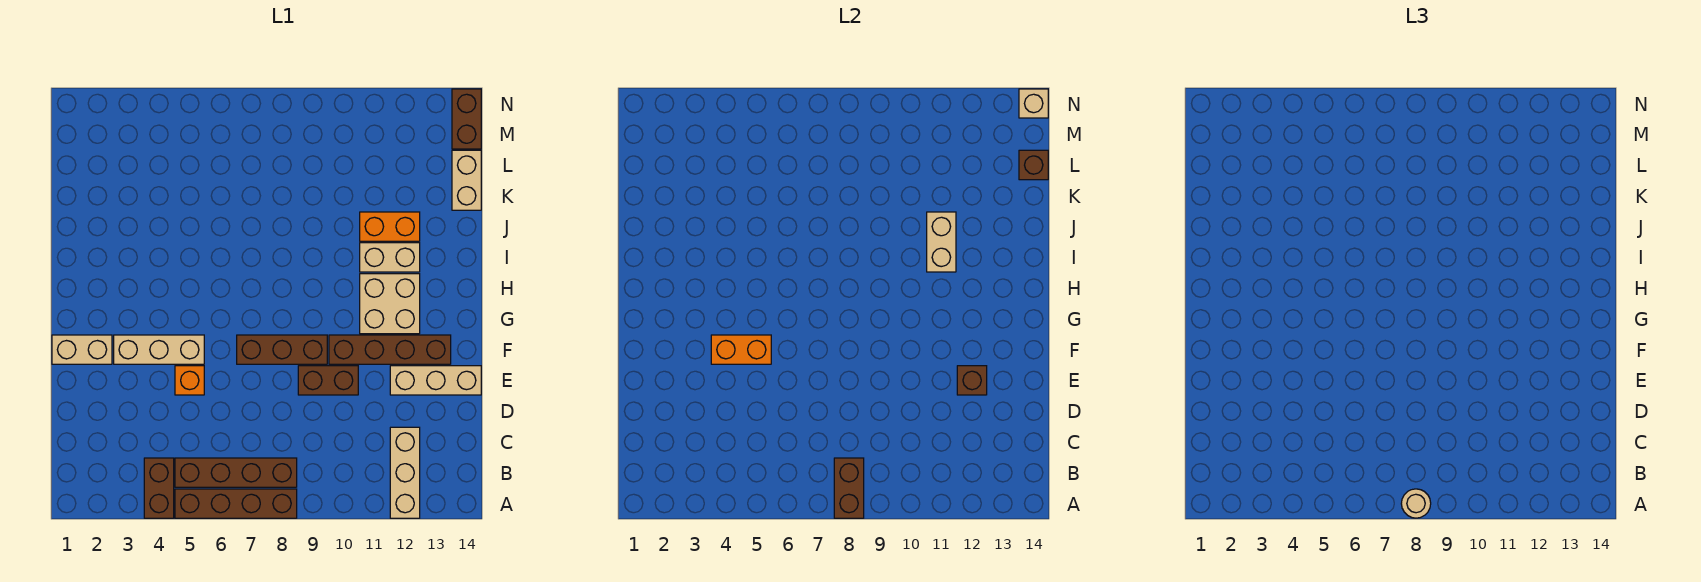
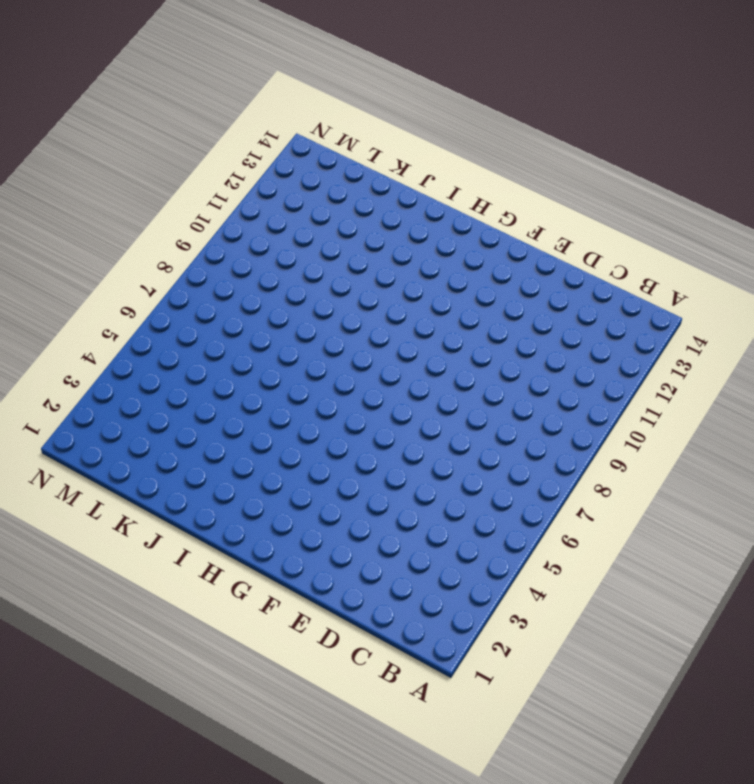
none -> brown 1x2 brick [144,458,174,518]
none -> brown 1x4 brick [175,489,297,518]
none -> tan 1x3 brick [390,427,420,518]

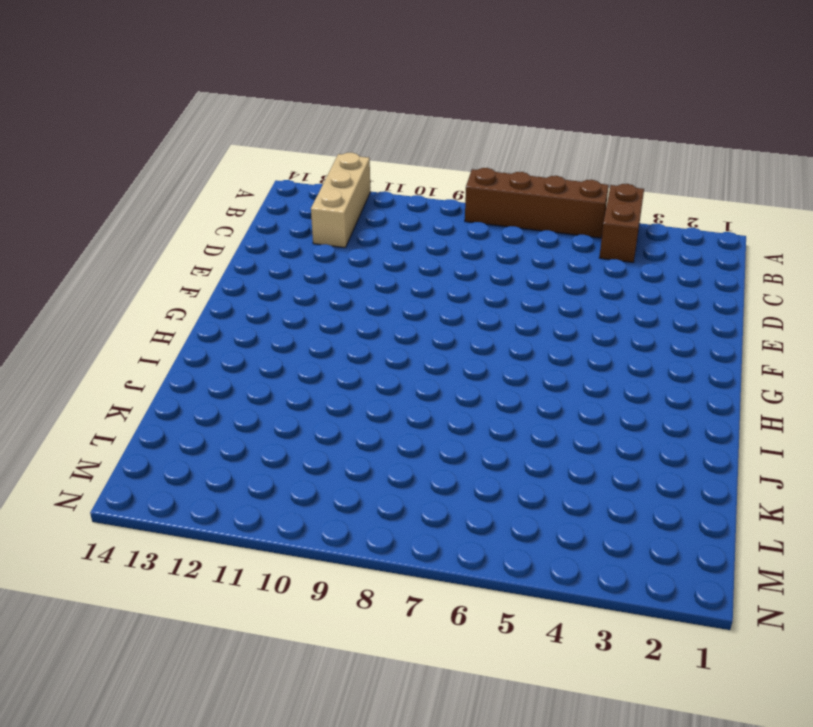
none -> brown 1x4 brick [175,458,297,487]
none -> orange 1x1 brick [175,366,204,395]
none -> brown 1x2 brick [298,366,358,395]

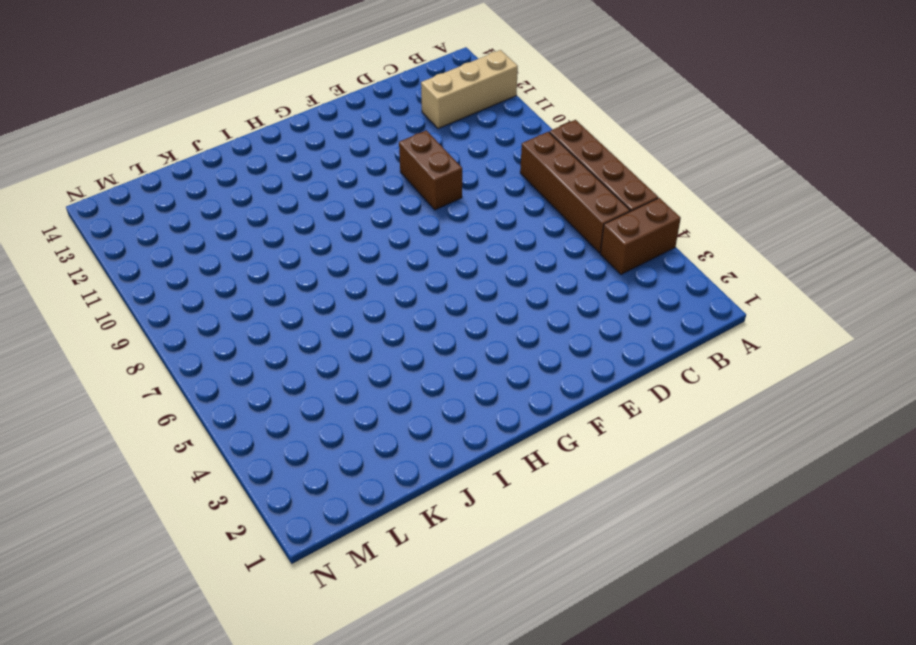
none -> orange 1x1 brick [175,366,204,395]
none -> tan 1x3 brick [390,366,481,395]
none -> tan 1x2 brick [52,335,112,364]

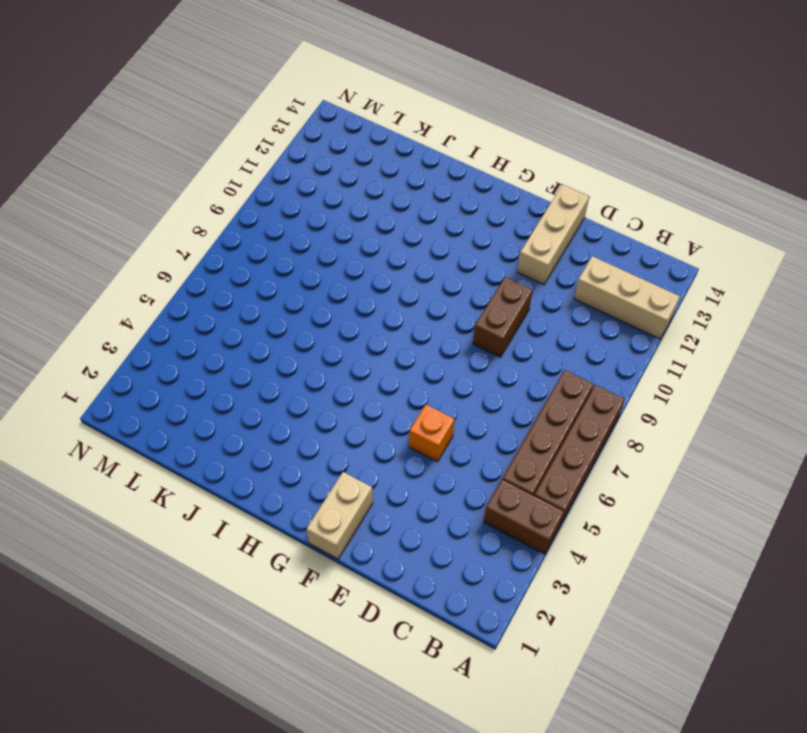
none -> tan 1x3 brick [114,335,204,364]
none -> brown 1x3 brick [237,335,327,364]
none -> brown 1x4 brick [329,335,451,364]

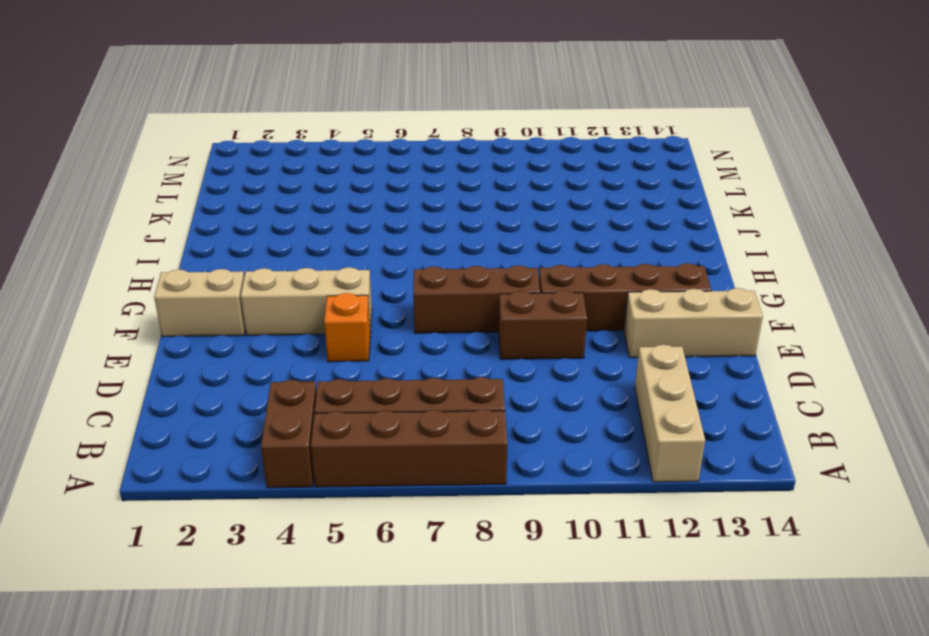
none -> tan 2x2 brick [360,274,420,334]
none -> tan 1x2 brick [360,243,420,272]
none -> orange 1x2 brick [360,212,420,241]

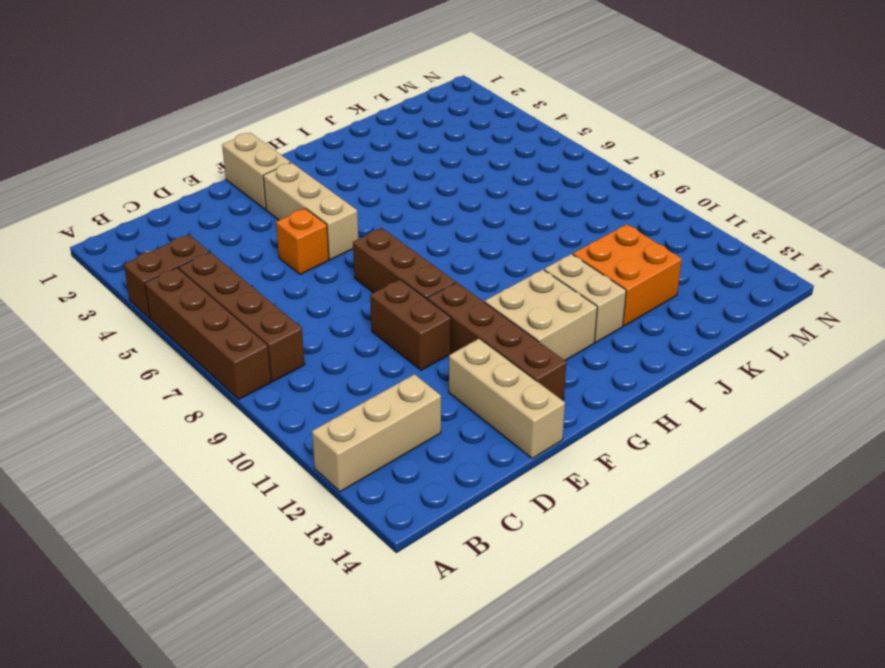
orange 2x2 brick [573,224,682,326] -> orange 1x2 brick [360,212,420,241]
none -> tan 1x2 brick [452,150,481,210]
none -> brown 1x2 brick [452,89,481,149]
none -> brown 1x2 brick [834,458,864,518]

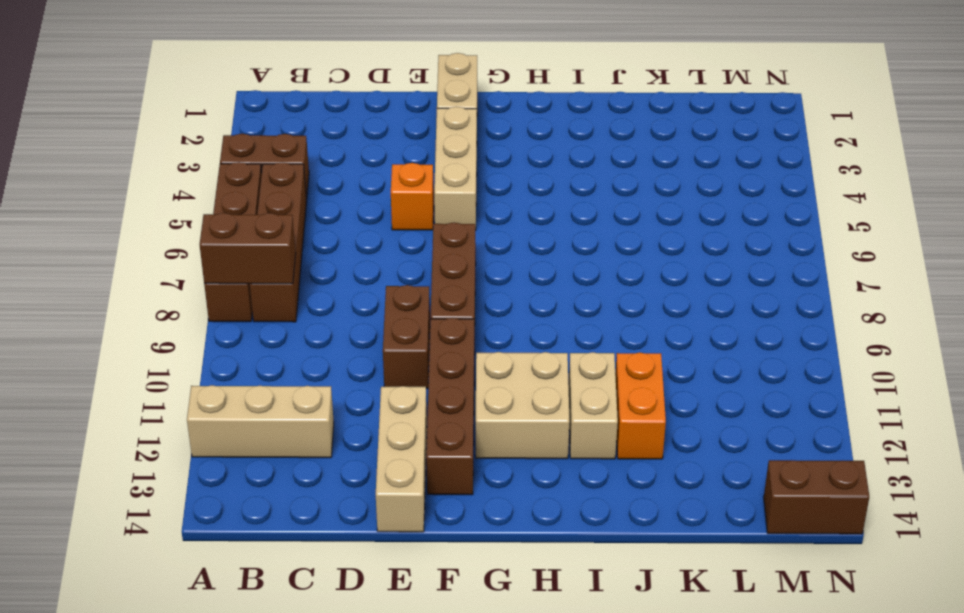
none -> tan 1x2 brick [452,150,481,210]
none -> brown 1x1 brick [957,366,987,395]
none -> orange 1x2 brick [711,335,771,364]

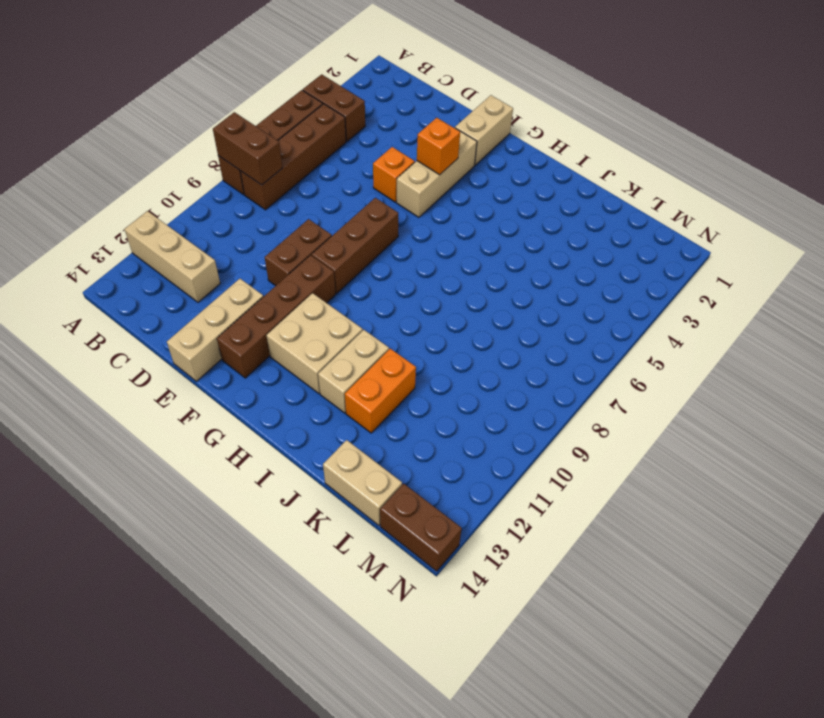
orange 1x1 brick [417,118,460,175] -> orange 1x2 brick [711,335,771,364]
none -> brown 1x1 brick [957,366,987,395]
none -> tan 1x2 brick [927,212,956,272]
none -> brown 1x1 brick [1019,150,1048,180]

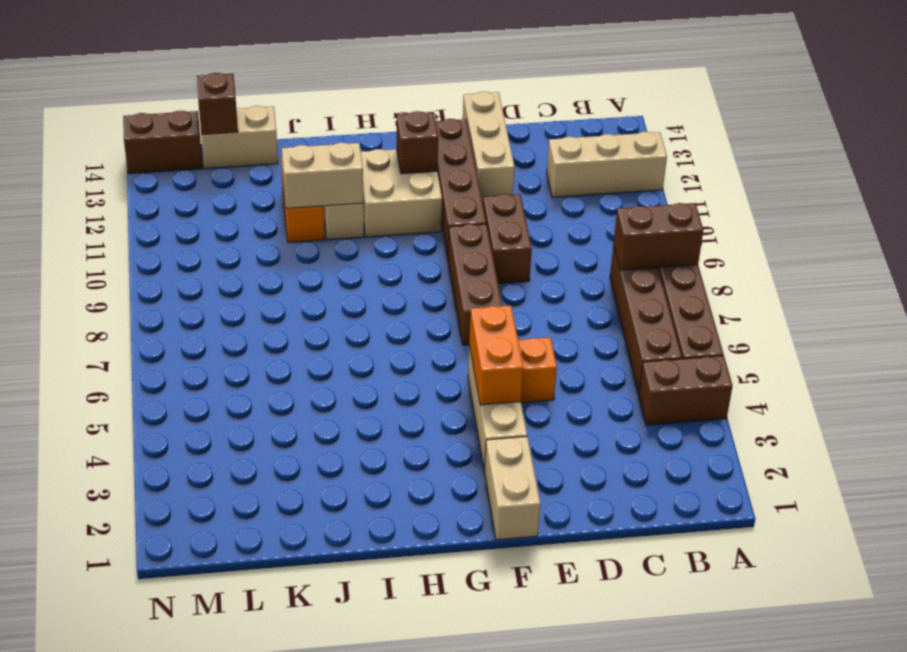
brown 1x1 brick [397,111,438,174] -> brown 1x1 brick moved to [957,366,987,395]
none -> tan 1x1 brick [1019,89,1048,118]
none -> tan 1x1 round brick [1401,489,1431,518]

